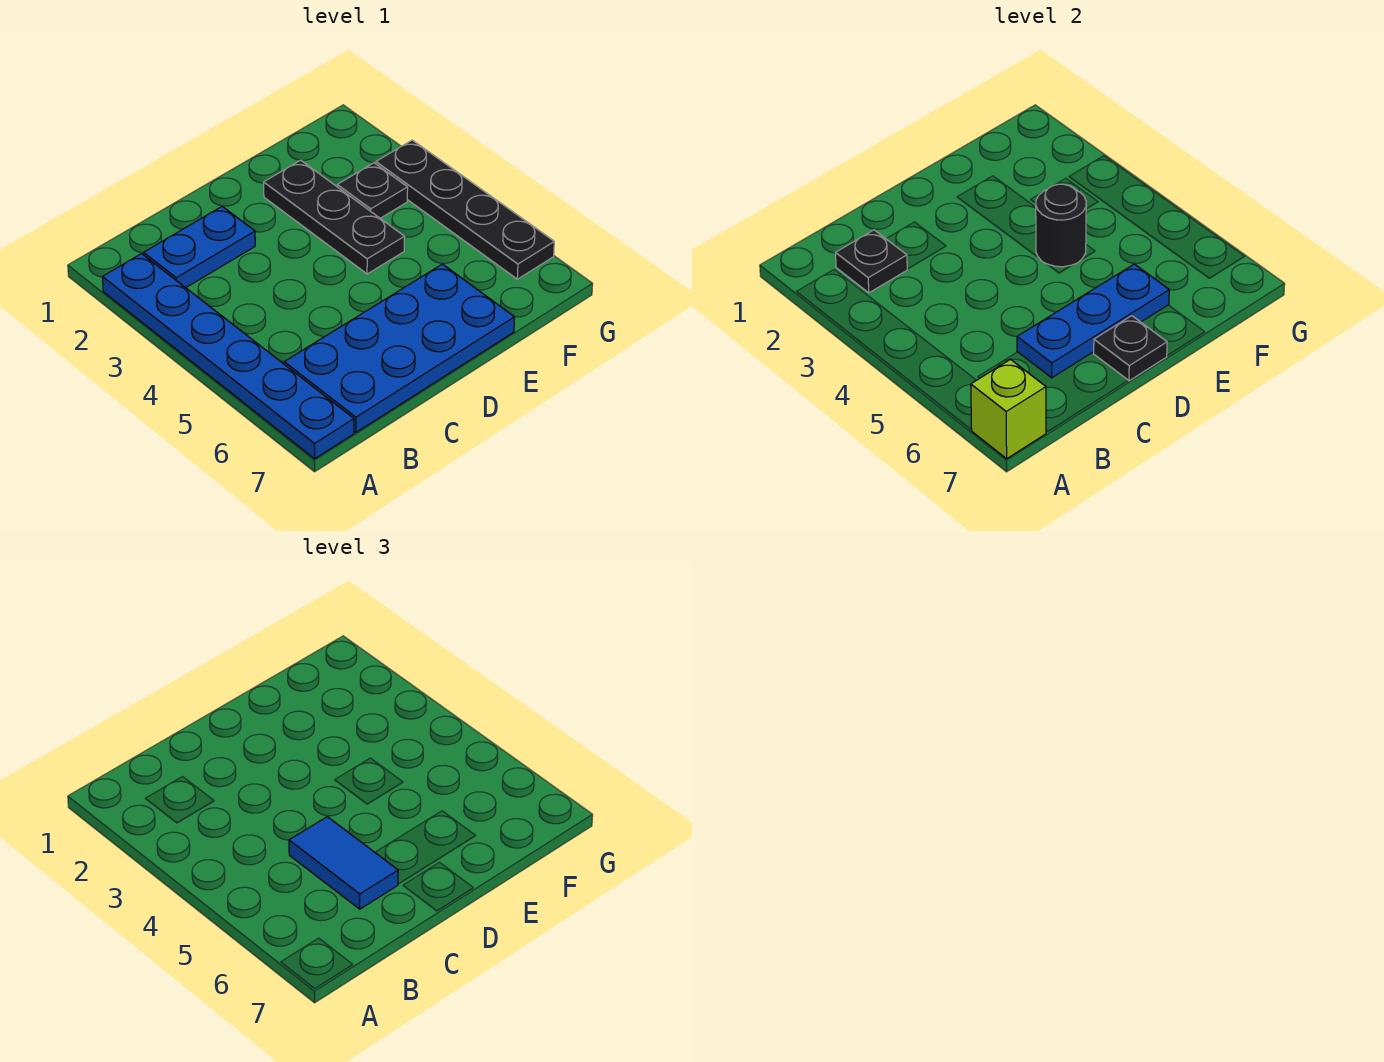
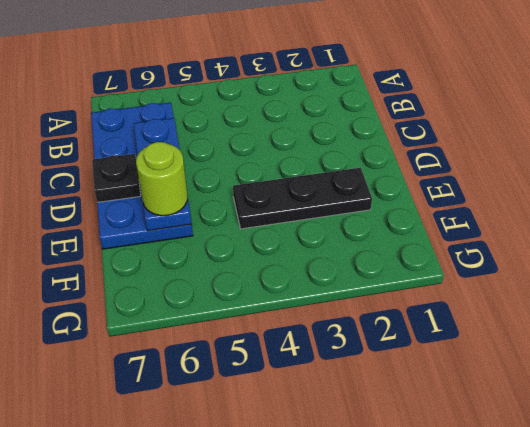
lime 1x1 round brick [136,142,187,216] -> none
none -> blue 1x6 plate [102,254,354,459]
none -> blue 1x2 plate [144,207,255,288]
none -> black 1x1 plate [337,163,408,218]

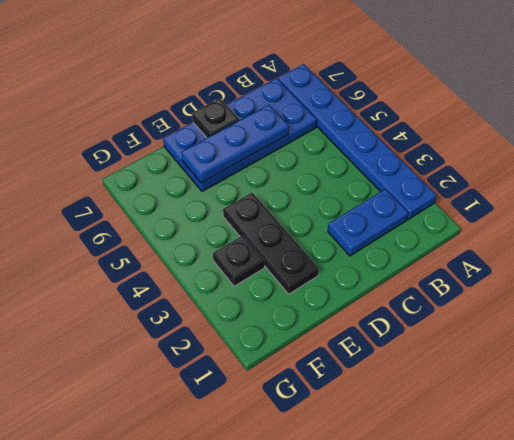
none -> black 1x4 plate [376,140,554,279]
none -> lime 1x1 brick [971,359,1046,459]
none -> black 1x1 plate [836,230,907,293]

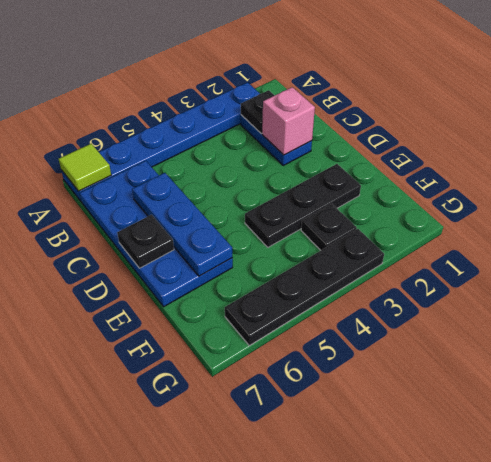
lime 1x1 tile [59,144,111,191] -> lime 1x1 brick [971,359,1046,459]
pink 1x1 brick [262,87,315,155] -> none
none -> black 1x1 round brick [1036,184,1086,267]
none -> blue 1x2 tile [289,817,398,909]

